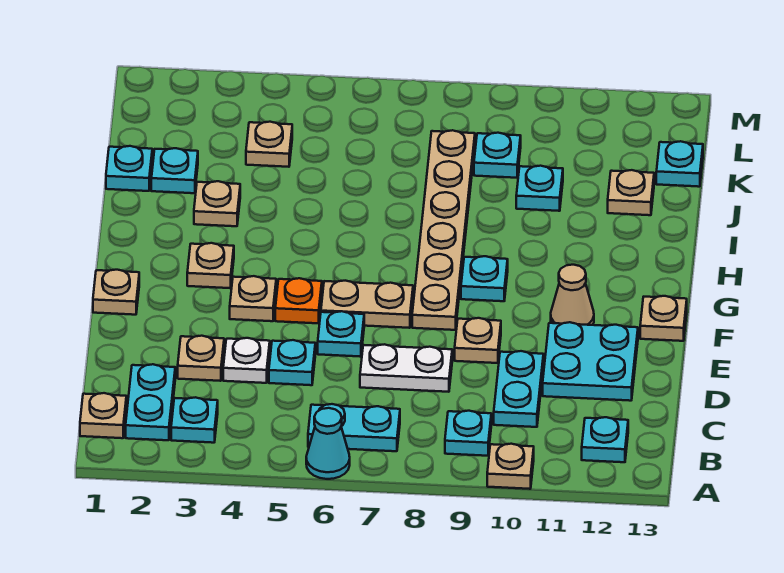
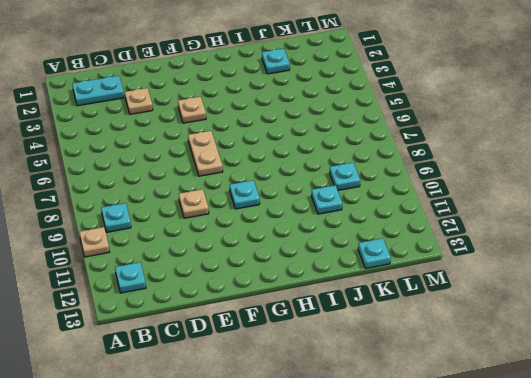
none -> cyan 1x1 cone [306,408,350,479]
none -> tan 1x1 plate [80,393,126,438]
none -> cyan 1x1 plate [171,397,218,443]
none -> cyan 1x2 plate [308,404,400,451]

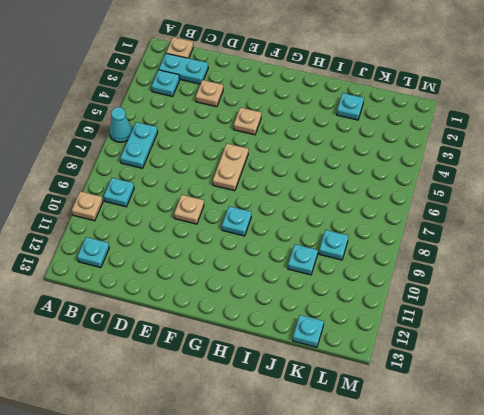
none -> cyan 1x2 plate [494,351,543,427]
none -> white 1x1 plate [223,338,270,383]
none -> cyan 1x1 plate [269,340,315,385]
none -> white 1x2 plate [360,344,452,392]

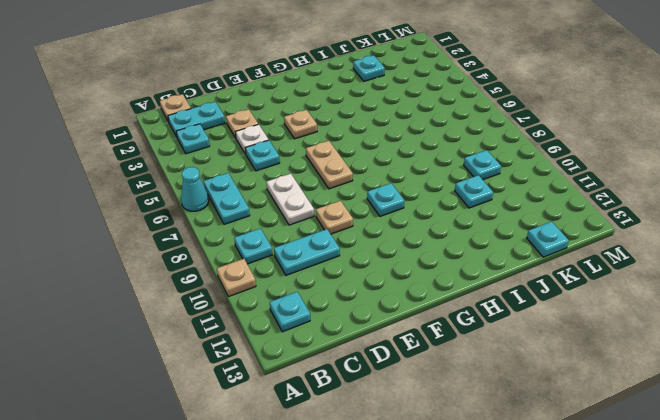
none -> cyan 2x2 plate [543,322,638,401]
none -> cyan 1x1 plate [318,311,364,357]
none -> tan 1x1 plate [93,270,139,315]
none -> orange 1x1 plate [275,278,322,323]

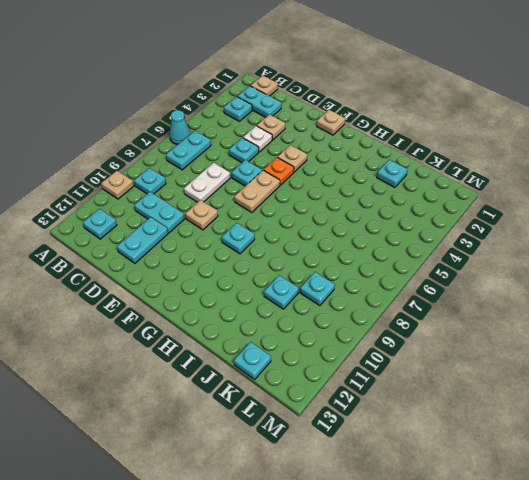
cyan 1x2 plate [117,217,168,263] -> cyan 2x2 plate [543,322,638,401]
none -> tan 1x6 plate [412,130,475,330]
none -> tan 1x1 cone [551,265,594,325]
none -> tan 1x1 plate [640,296,687,341]
none -> tan 1x1 plate [187,243,234,288]

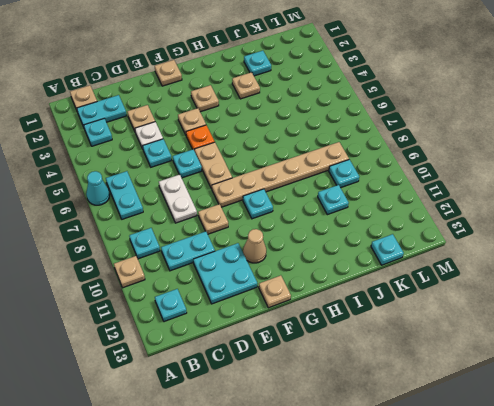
none -> cyan 1x1 plate [106,146,152,191]
none -> tan 1x1 plate [608,170,654,215]
none -> tan 1x1 plate [246,122,292,167]

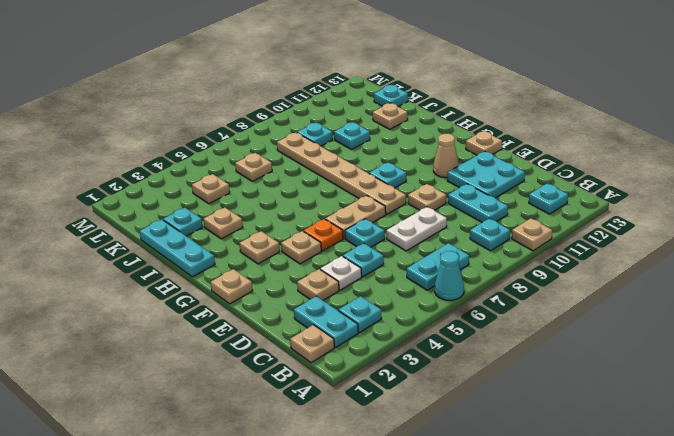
cyan 1x3 plate [140,220,215,277] -> cyan 1x1 plate [106,146,152,191]
tan 1x1 plate [235,153,272,181] -> none

